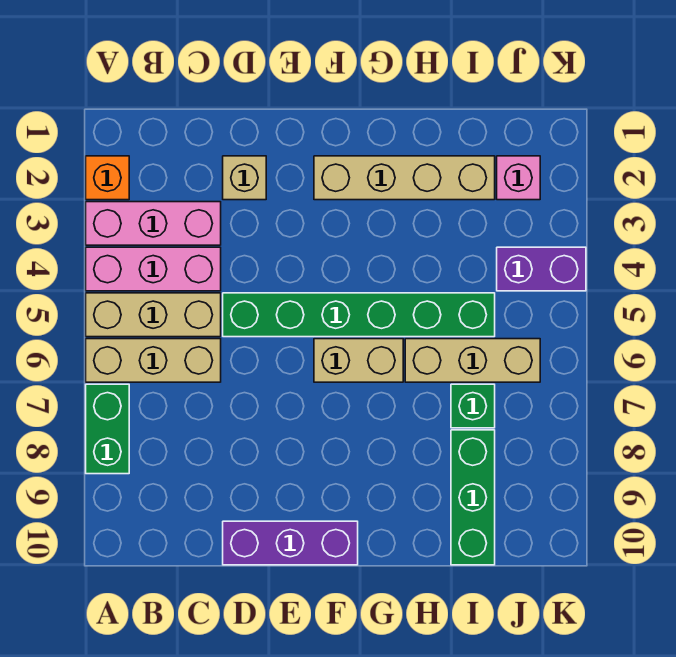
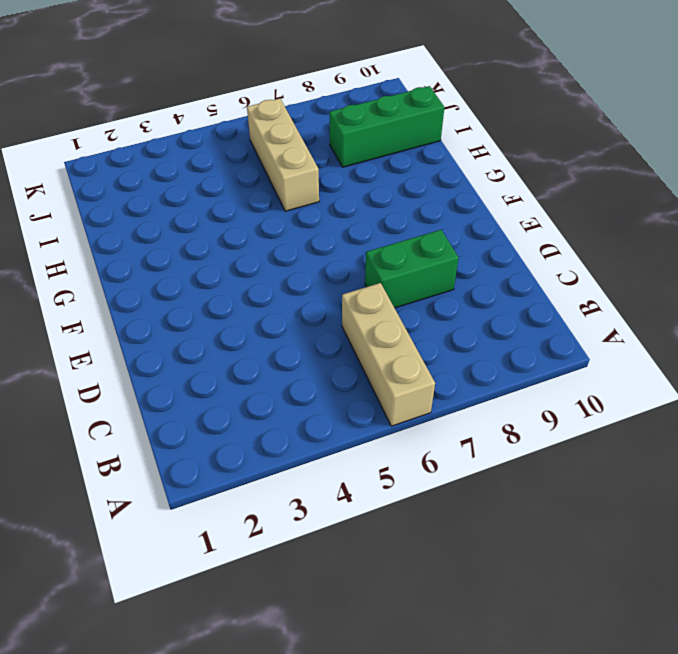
green 1x2 brick [365,230,459,308] -> green 1x2 brick moved to [86,384,129,474]
none -> orange 1x1 brick [86,156,129,200]
none -> pink 1x3 brick [86,202,221,245]
none -> pink 1x3 brick [86,247,221,291]

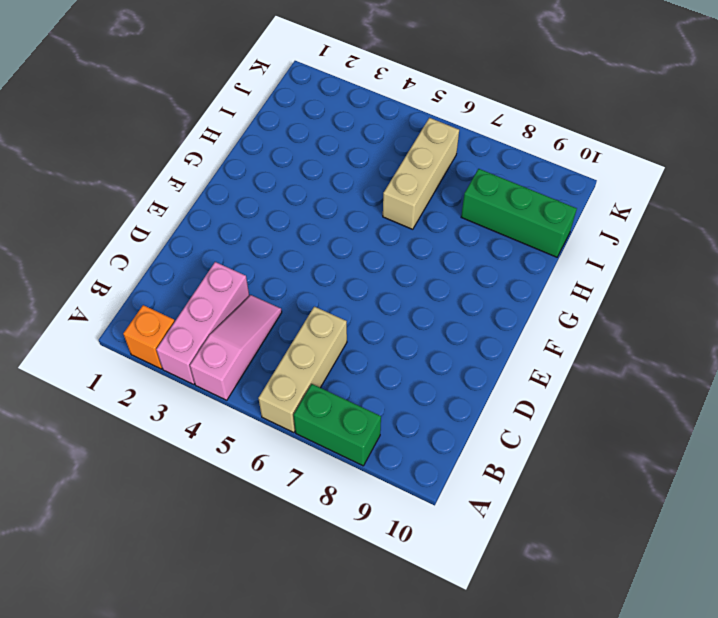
pink 1x3 slope [190,295,282,400] -> pink 1x3 brick [86,247,221,291]
none -> tan 1x3 brick [86,293,221,337]
none -> tan 1x1 brick [223,156,266,200]
none -> green 1x6 brick [223,293,495,337]

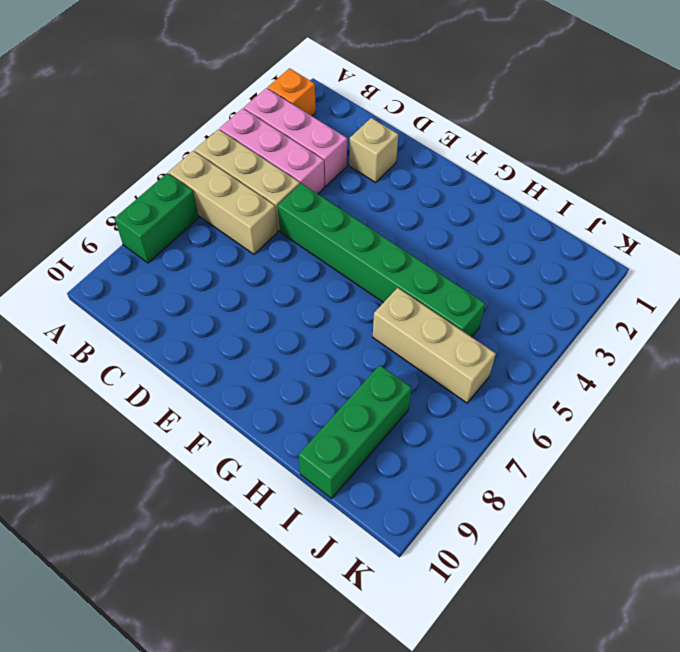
none -> purple 1x3 brick [223,521,358,565]
none -> tan 1x4 brick [314,156,495,200]
none -> tan 1x2 brick [314,339,403,382]

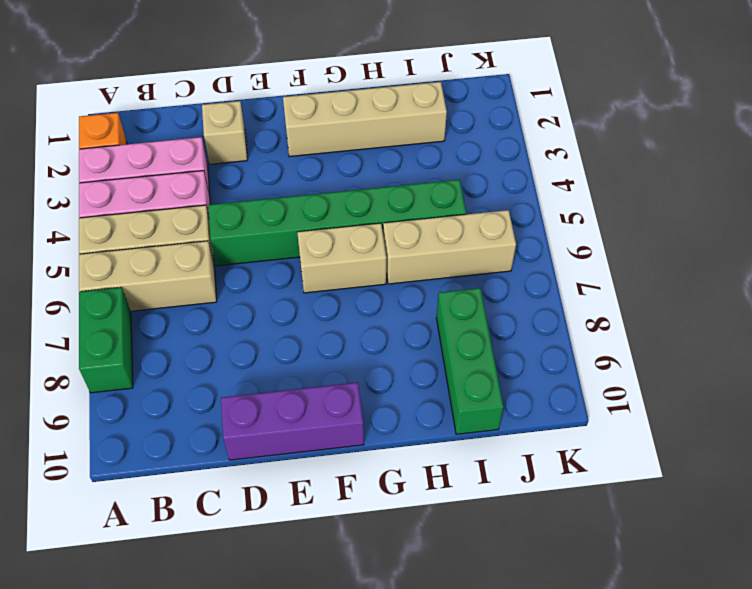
none -> green 1x1 brick [451,384,495,428]
none -> pink 1x1 brick [497,156,540,200]
none -> purple 1x2 brick [497,247,586,291]

